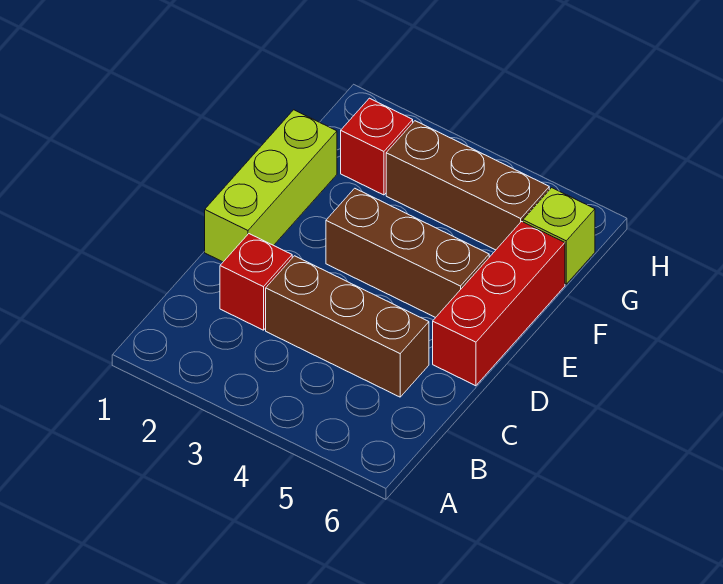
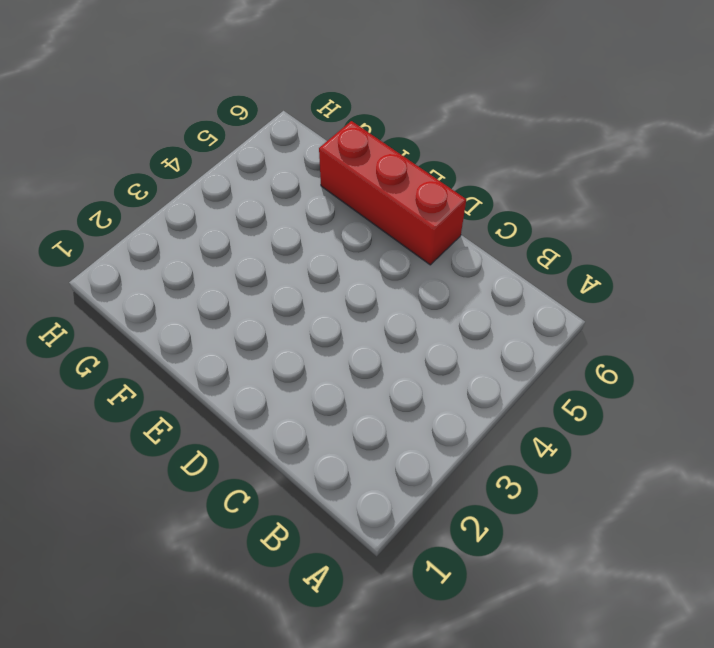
none -> red 1x1 brick [220,234,292,330]
none -> brown 1x3 brick [266,256,429,397]

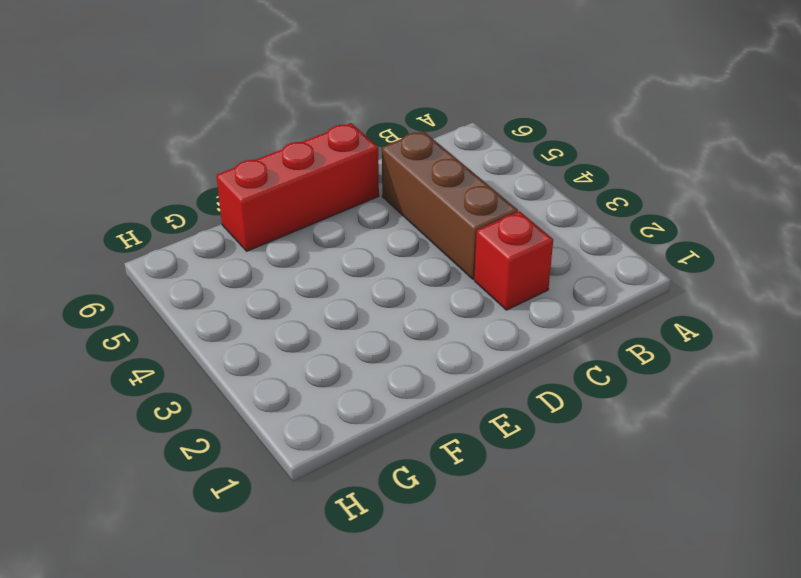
none -> lime 1x3 brick [205,110,337,262]
none -> brown 1x3 brick [326,188,489,318]

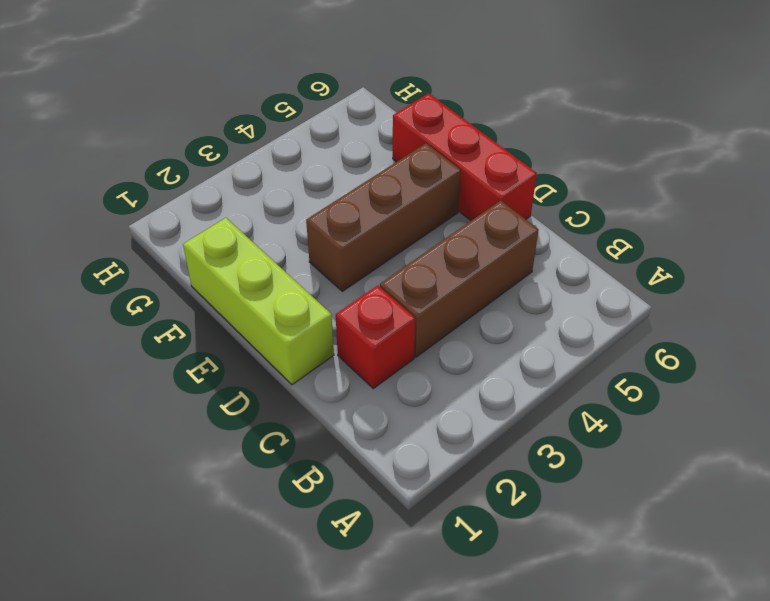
none -> red 1x1 brick [341,98,413,195]
none -> brown 1x3 brick [386,121,549,250]

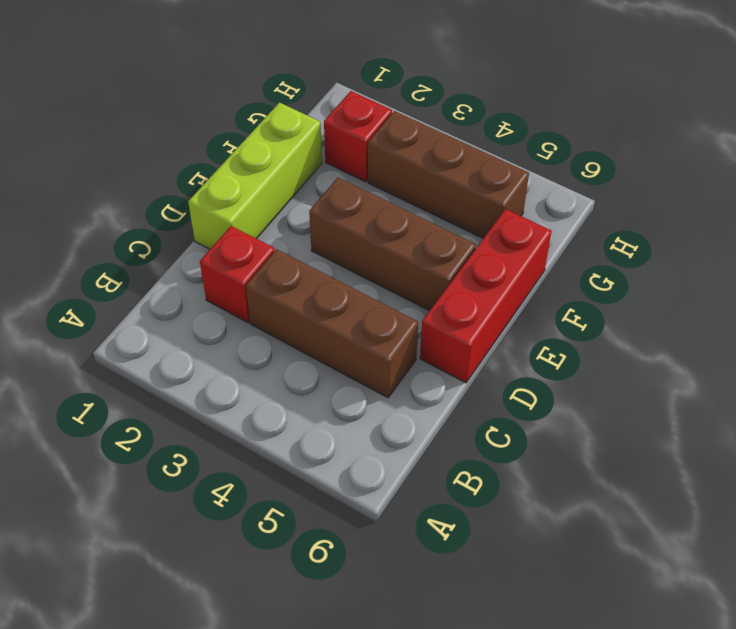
none -> lime 1x1 brick [523,188,595,284]

